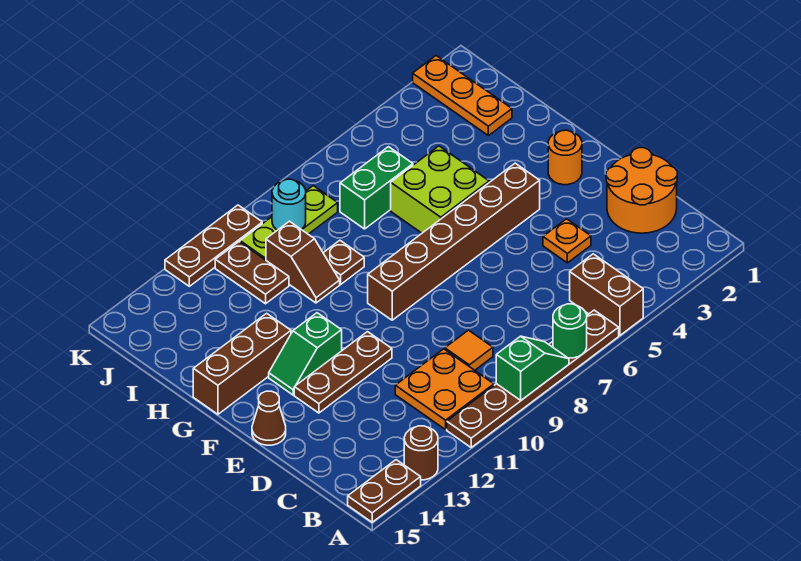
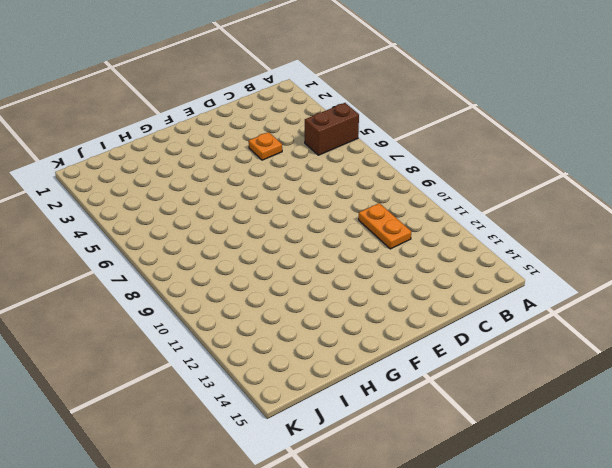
orange 1x2 plate [359,203,411,249] -> orange 2x2 plate [395,349,494,430]
none -> brown 1x6 plate [447,310,619,447]
none -> brown 1x1 round brick [404,426,438,480]
none -> brown 1x2 plate [348,460,421,522]

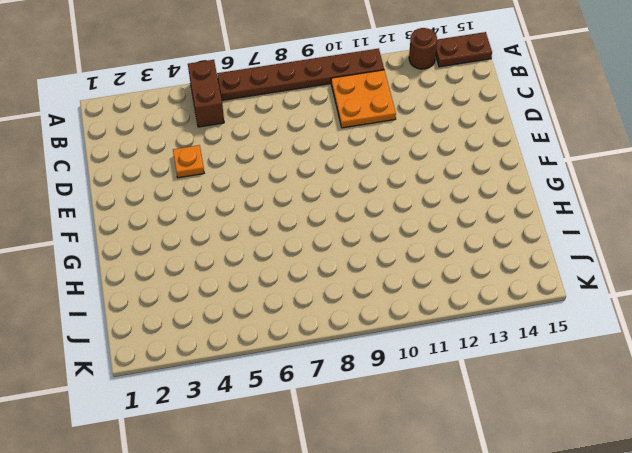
none -> orange 2x2 round brick [606,148,677,233]
none -> orange 1x1 tile [445,330,493,370]
none -> brown 1x3 plate [294,332,392,413]

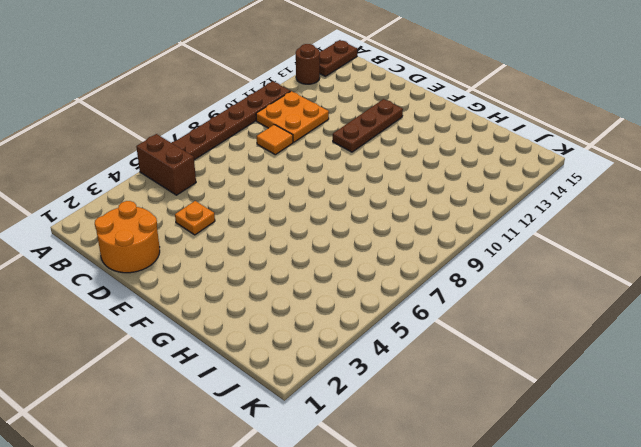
none -> brown 1x1 cone [252,391,286,445]
none -> orange 1x1 round brick [548,130,582,185]
none -> brown 1x6 brick [368,163,540,320]

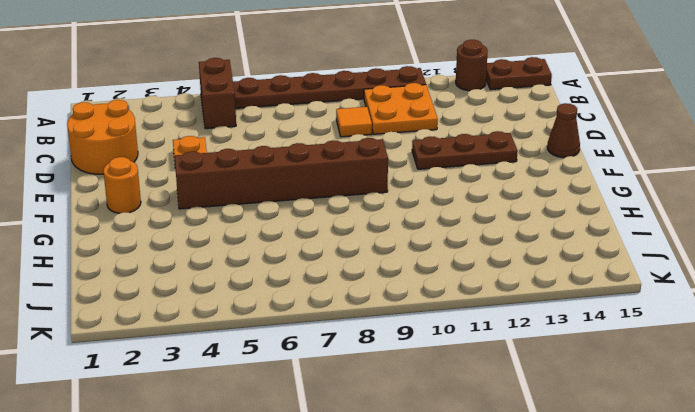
none -> green 1x2 slope [269,313,342,395]
none -> lime 2x2 brick [391,146,489,233]
none -> brown 1x3 brick [193,313,291,414]

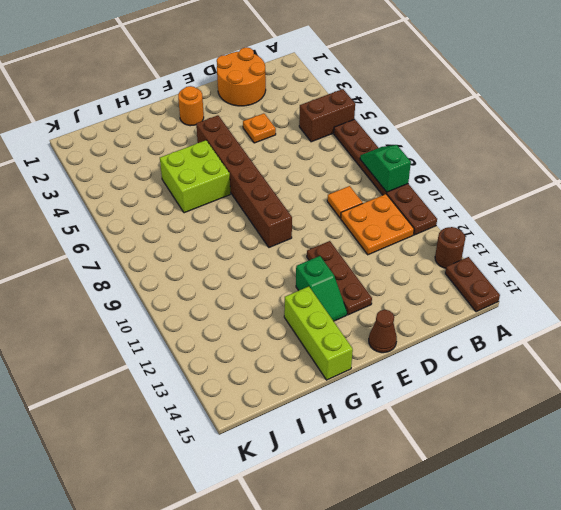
lime 1x3 brick [284,286,353,380] -> brown 1x3 brick [193,313,291,414]
none -> brown 1x1 plate [323,240,364,284]
none -> brown 1x2 slope [266,221,340,303]
none -> orange 1x3 plate [413,56,512,136]

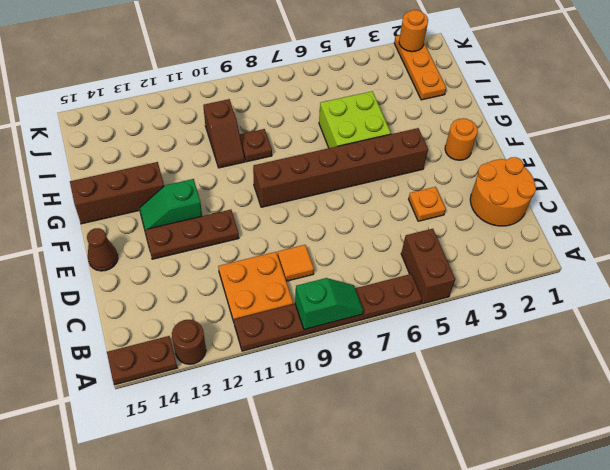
orange 1x1 round brick [399,10,428,52] -> none
none -> green 1x2 brick [340,147,413,229]
none -> brown 1x2 plate [215,242,289,304]
none -> lime 1x3 plate [240,186,338,260]

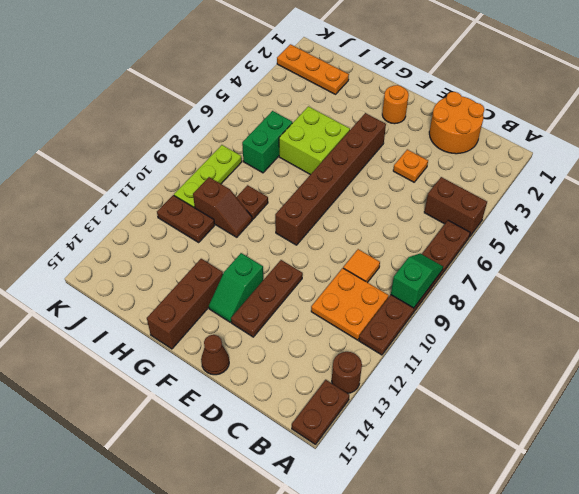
none -> brown 1x3 plate [165,205,262,286]
none -> green 1x1 round brick [553,304,587,358]
none -> cyan 1x1 round brick [272,179,306,230]

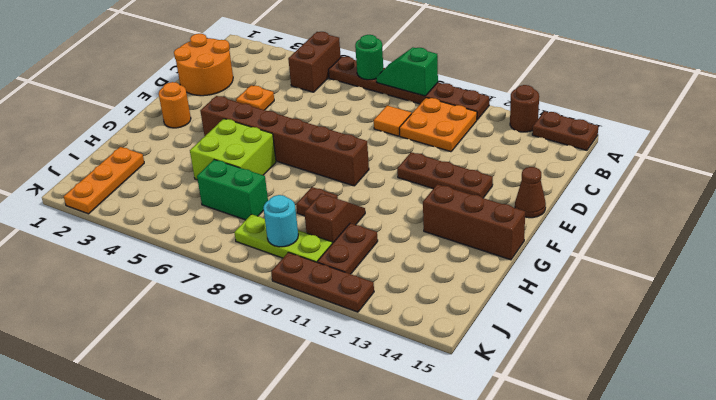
none -> green 1x2 slope [269,313,342,395]

